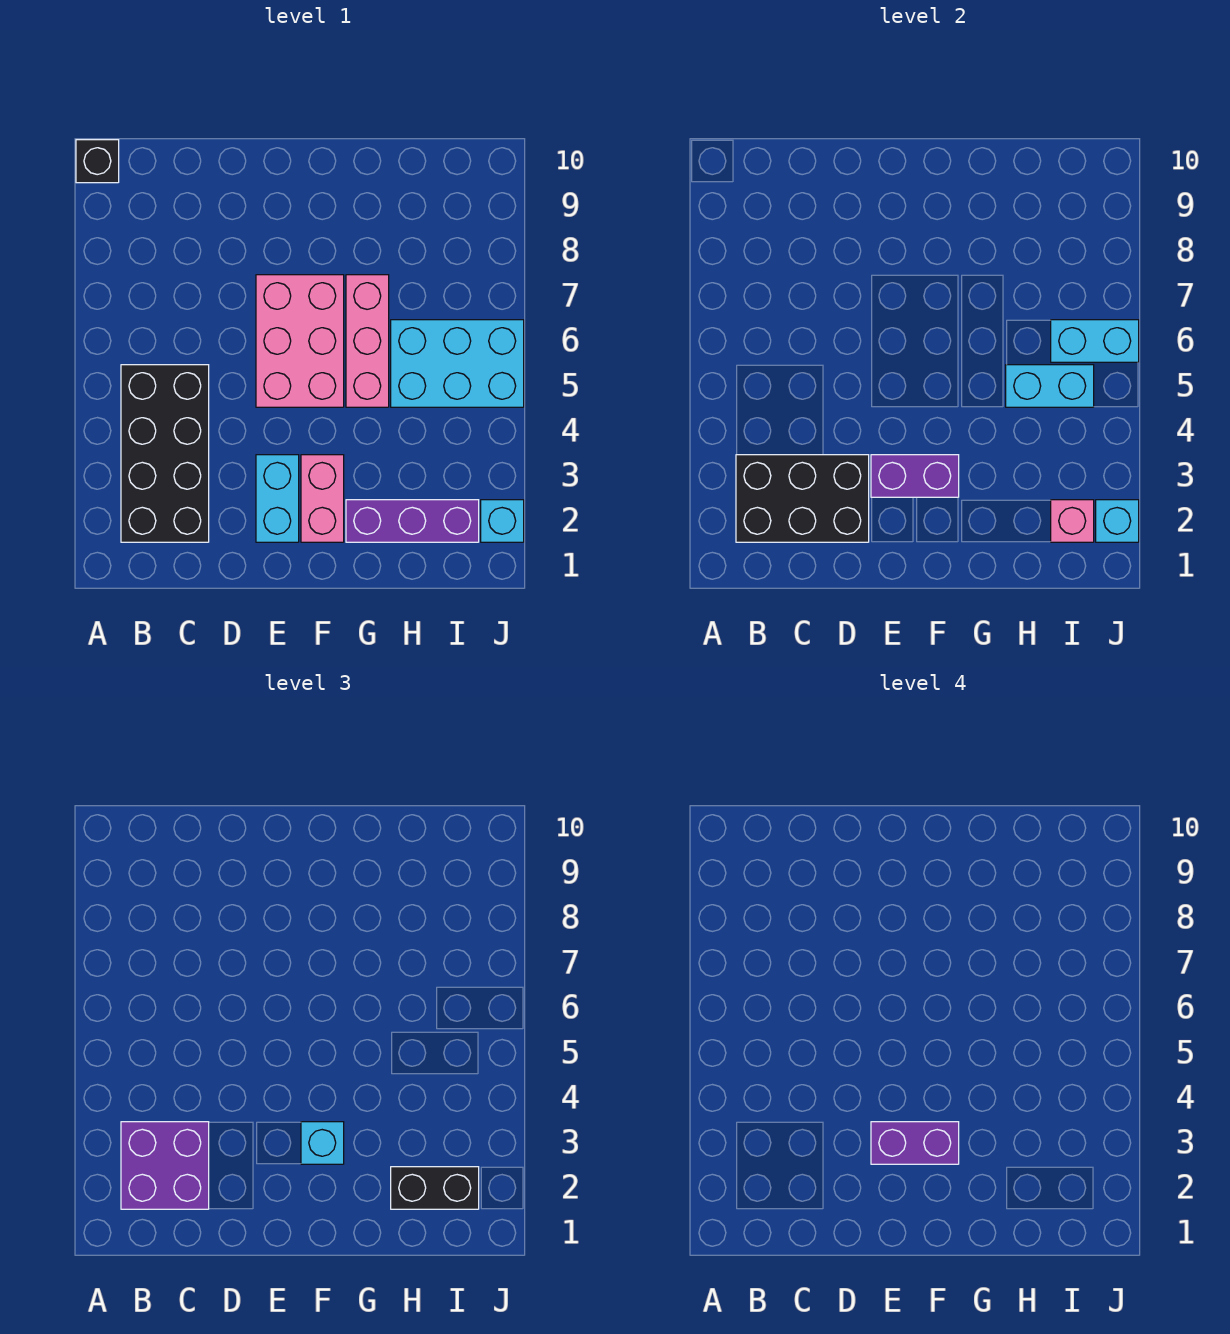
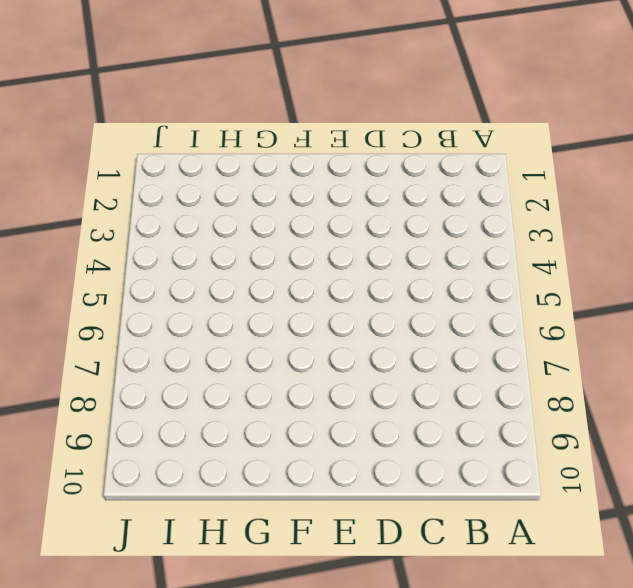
none -> black 1x1 brick [76,140,119,183]
none -> black 2x4 brick [121,365,209,542]
none -> cyan 1x2 brick [256,455,299,542]

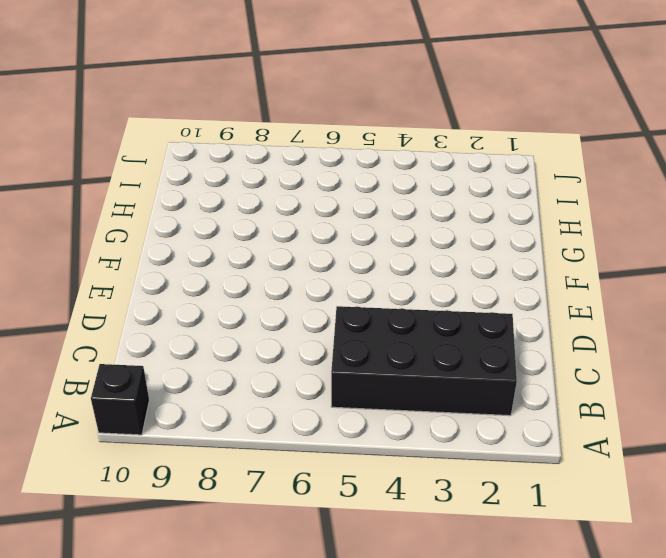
none -> cyan 1x2 brick [256,455,299,542]
none -> pink 2x3 brick [256,275,344,407]
none -> pink 1x2 brick [301,455,344,542]

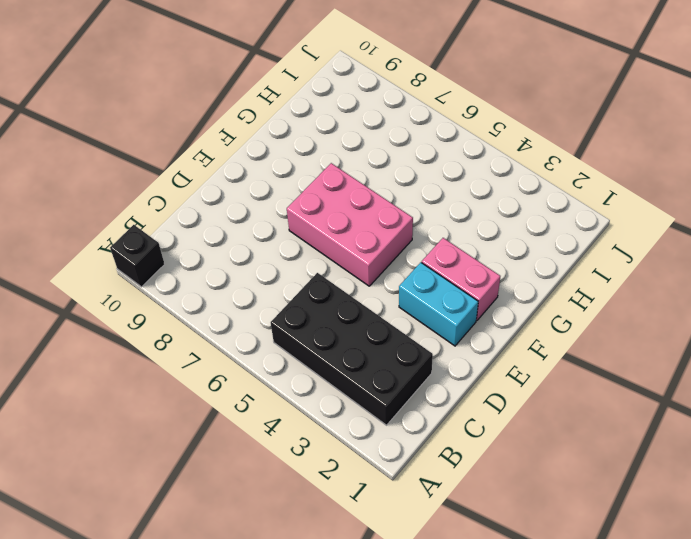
none -> purple 1x3 brick [346,500,479,542]
none -> pink 1x3 brick [346,275,389,407]
none -> cyan 2x3 brick [391,320,524,407]

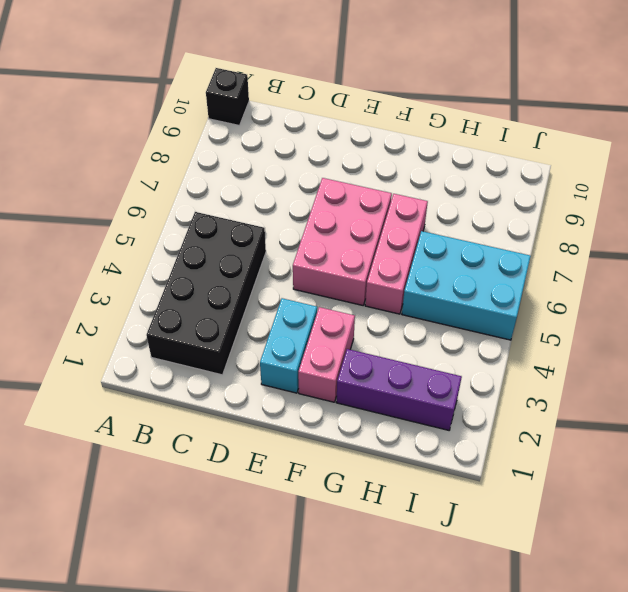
none -> cyan 1x1 brick [481,500,524,542]
none -> black 2x3 brick [736,455,869,542]
none -> purple 1x2 brick [871,455,959,497]

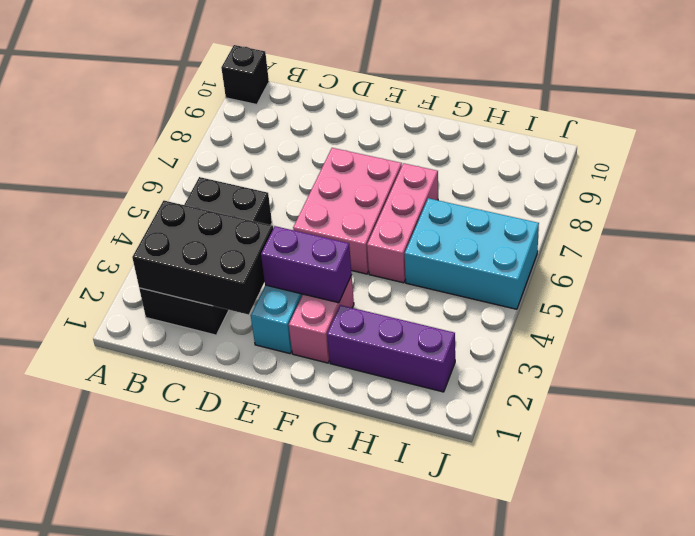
none -> cyan 1x1 brick [481,500,524,542]
none -> cyan 1x2 brick [1006,365,1094,407]
none -> pink 1x1 brick [1051,500,1094,542]

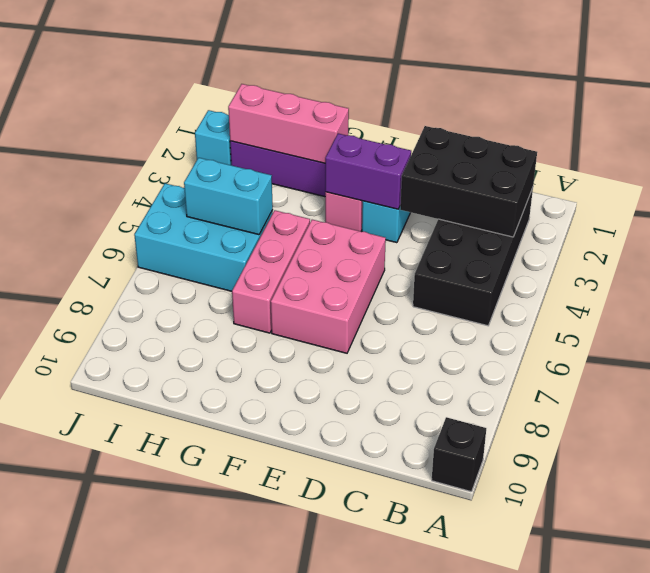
pink 1x3 brick [228,84,349,163] -> pink 1x1 brick [1051,500,1094,542]
none -> cyan 1x2 brick [1051,320,1139,362]
none -> cyan 1x1 brick [1096,500,1139,542]
none -> purple 2x2 brick [121,1122,209,1209]

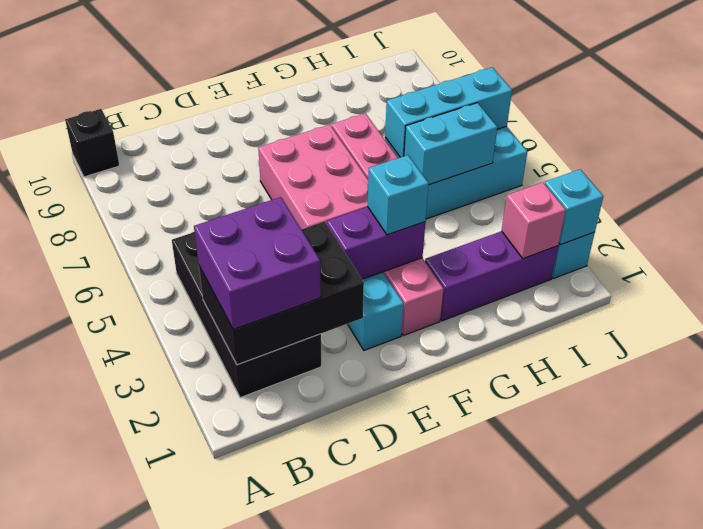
cyan 1x3 brick [385,67,512,157] -> cyan 1x2 brick [1051,320,1139,362]
none -> black 1x2 brick [391,1167,479,1209]
none -> purple 1x2 brick [871,1122,959,1164]

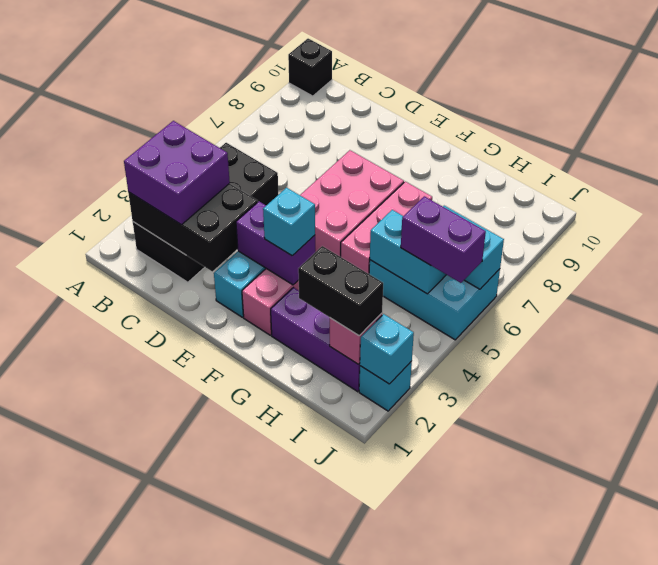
purple 1x2 brick [401,196,486,283] -> purple 1x2 brick moved to [871,1122,959,1164]

